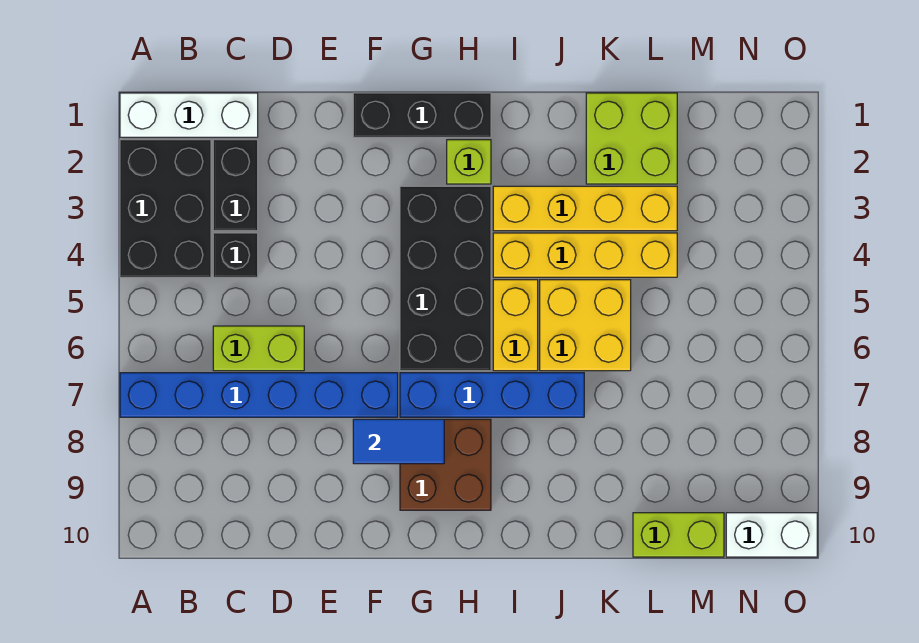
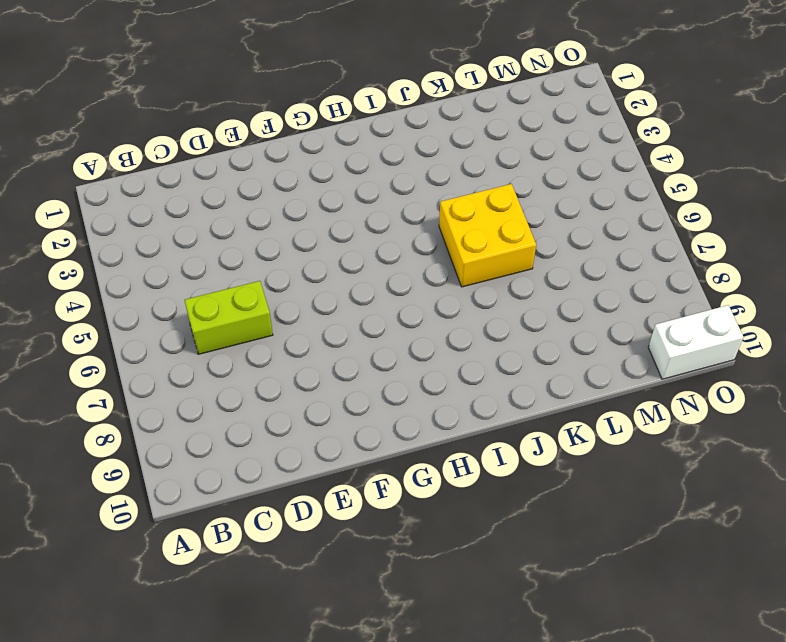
none -> white 1x3 brick [120,93,258,137]
none -> black 2x3 brick [120,140,211,277]
none -> blue 1x6 brick [120,373,398,417]

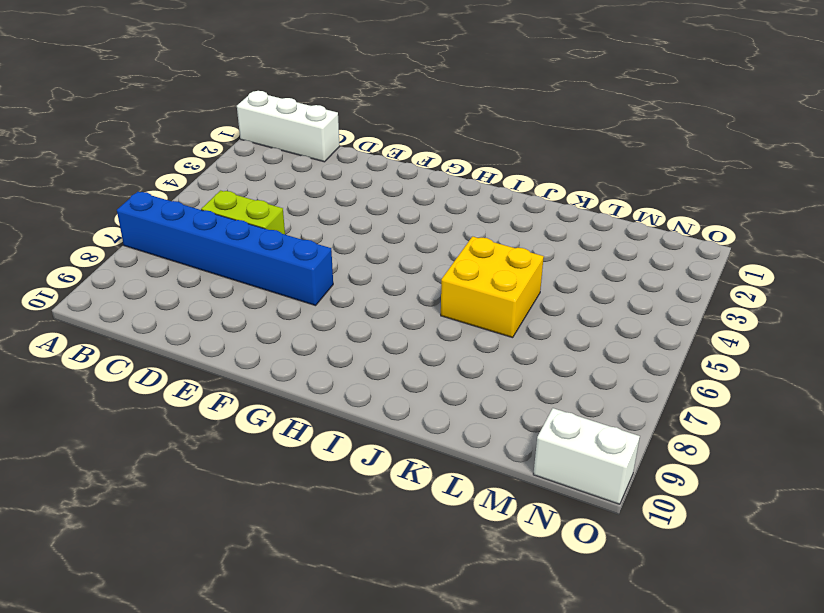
none -> black 2x3 brick [120,140,211,277]
none -> black 1x2 brick [213,140,258,231]
none -> black 1x1 brick [213,233,258,277]

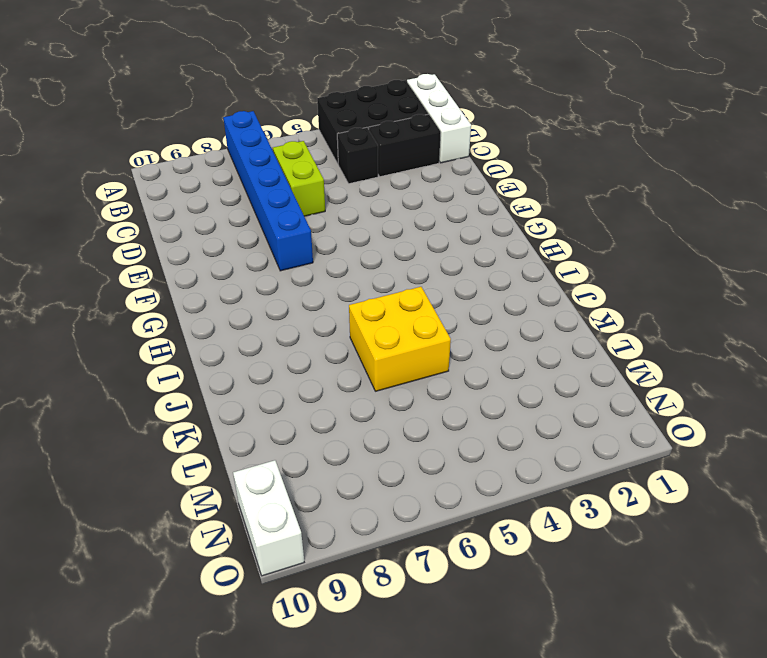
none -> black 1x3 brick [353,93,491,137]
none -> black 2x4 brick [400,186,491,371]
none -> blue 1x4 brick [400,373,584,417]

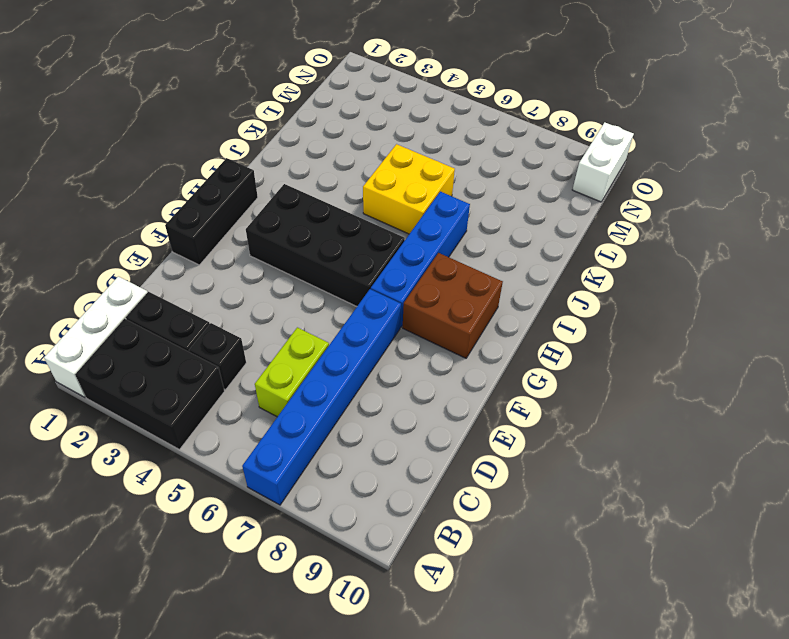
none -> lime 1x1 brick [447,140,491,184]
none -> yellow 1x4 brick [493,186,677,231]
none -> yellow 1x4 brick [493,233,677,277]

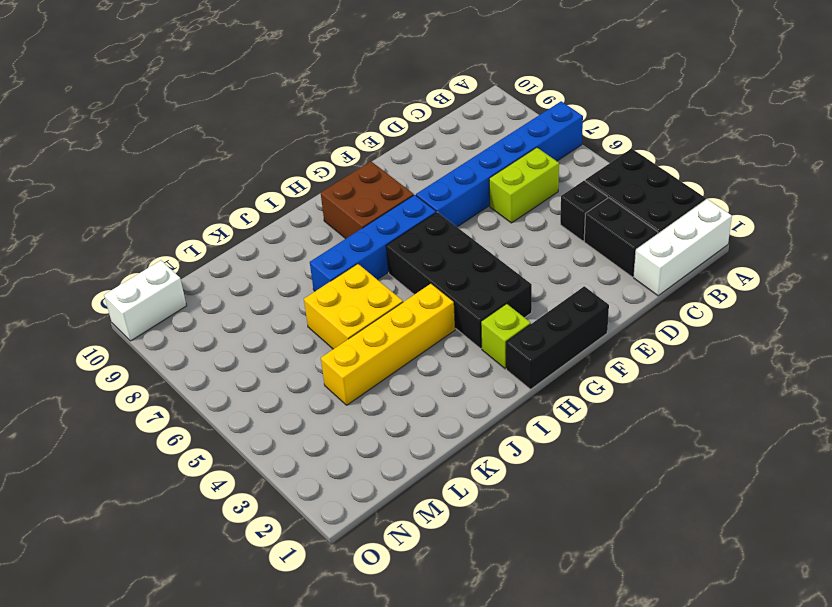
none -> yellow 1x4 brick [493,186,677,231]
none -> yellow 1x2 brick [493,280,538,371]
none -> lime 2x2 brick [586,93,677,184]

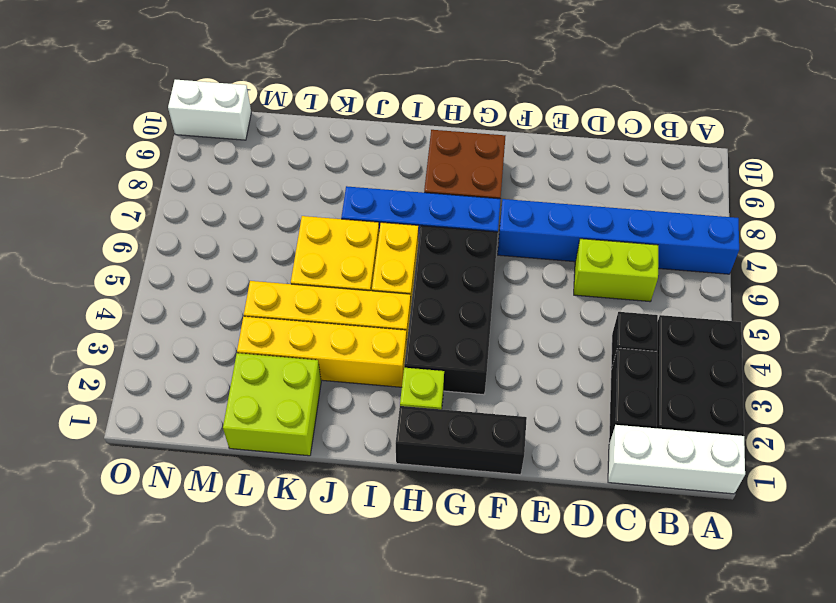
none -> lime 1x2 brick [633,513,724,557]
none -> blue 1x2 tile [353,419,444,464]

